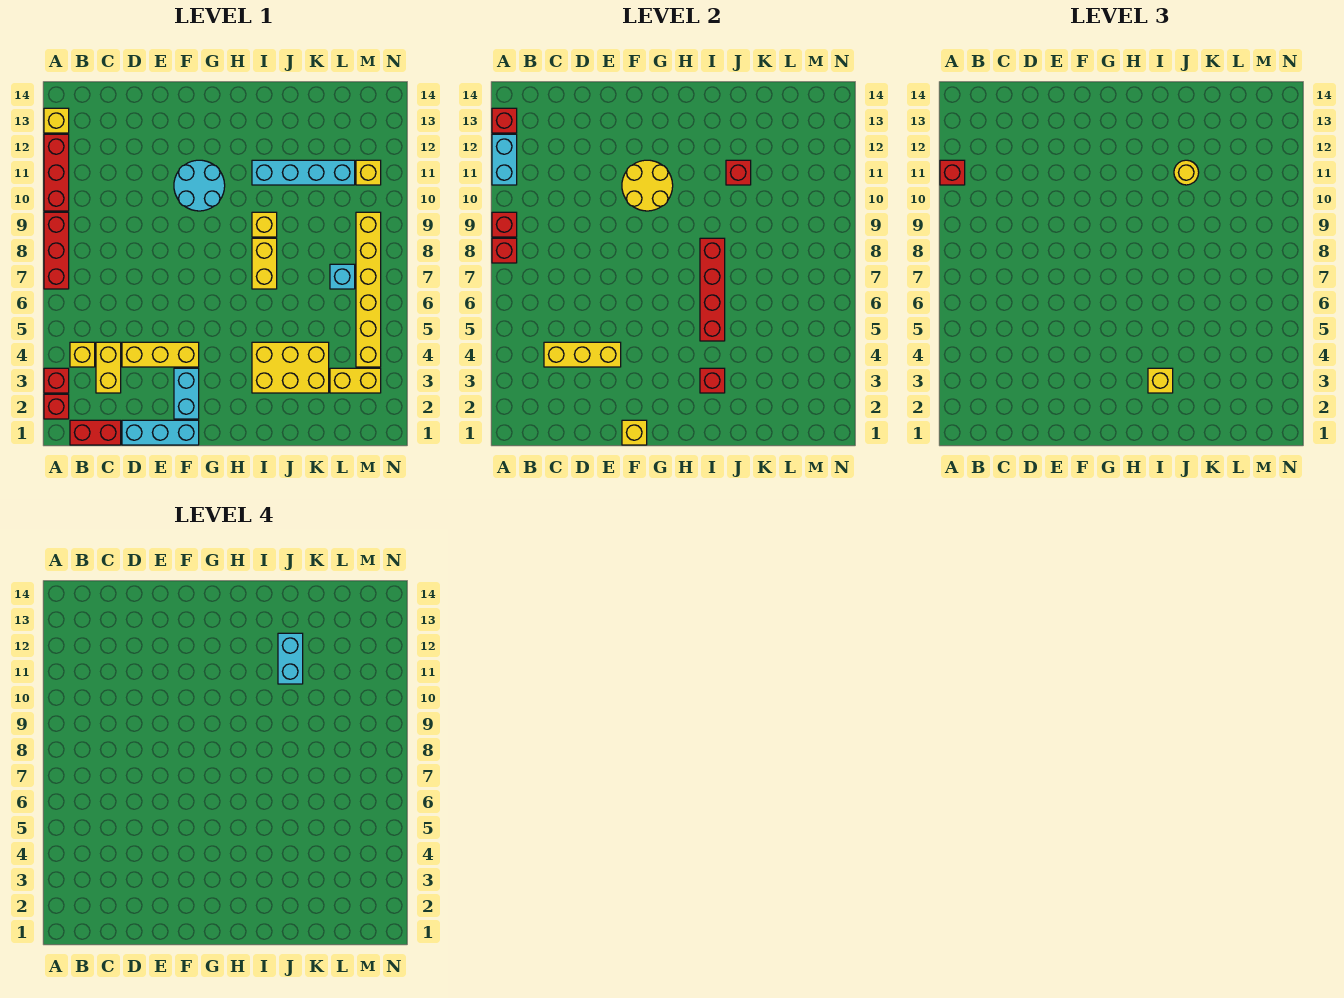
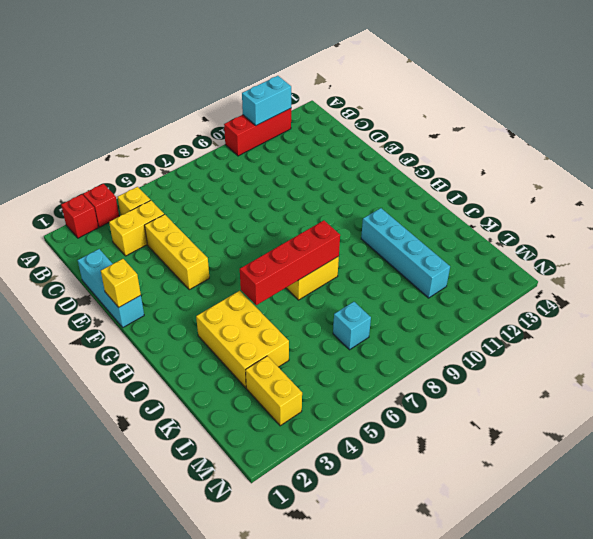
none -> red 1x3 brick [44,212,69,289]
none -> yellow 1x1 brick [44,108,69,133]
none -> red 1x2 brick [70,420,121,445]
none -> cyan 1x2 brick [174,368,199,419]

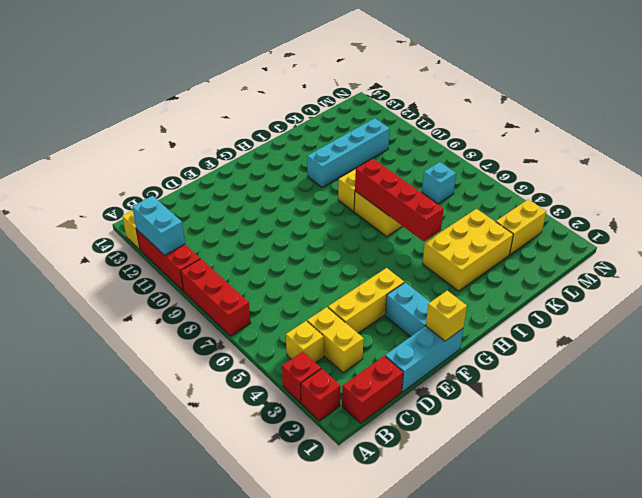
none -> cyan 2x2 round brick [174,160,225,211]
none -> yellow 1x6 brick [356,212,381,367]
none -> yellow 1x1 brick [356,160,381,185]
none -> red 1x1 brick [492,238,517,263]

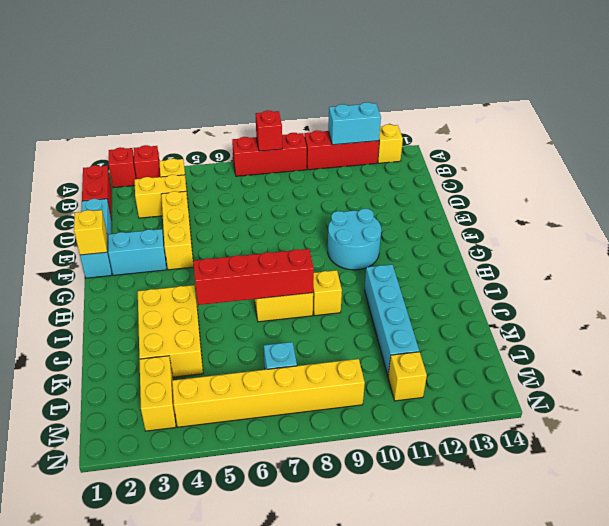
none -> red 1x1 brick [492,212,517,237]
none -> red 1x1 brick [492,108,517,133]
none -> yellow 1x3 brick [544,342,621,367]
none -> yellow 2x2 round brick [622,160,673,211]

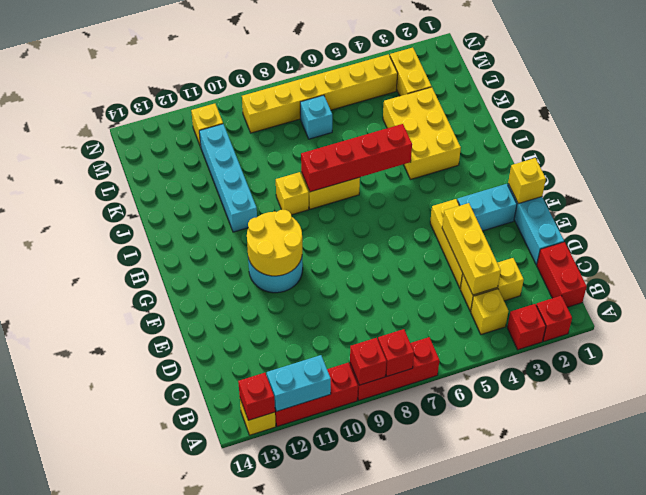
none -> red 1x1 brick [700,368,725,393]
none -> red 1x1 brick [726,160,751,185]
none -> red 1x1 brick [940,160,965,185]
none -> yellow 1x1 brick [1148,368,1173,393]

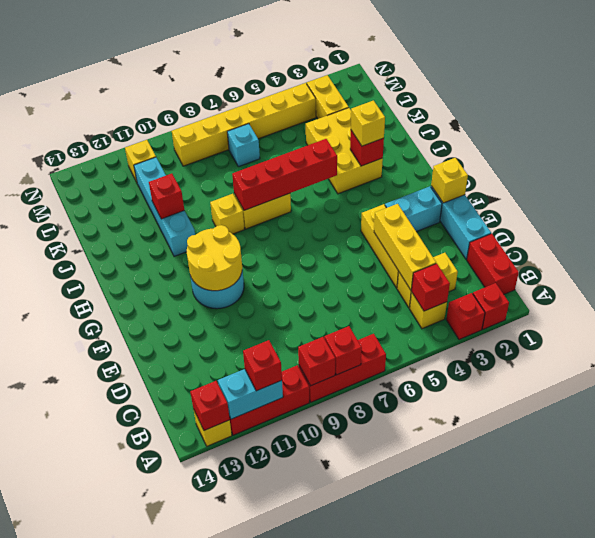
red 1x1 brick [412,264,450,311] -> none
none -> yellow 1x1 round brick [1174,160,1199,185]
none -> cyan 1x2 brick [278,633,303,684]

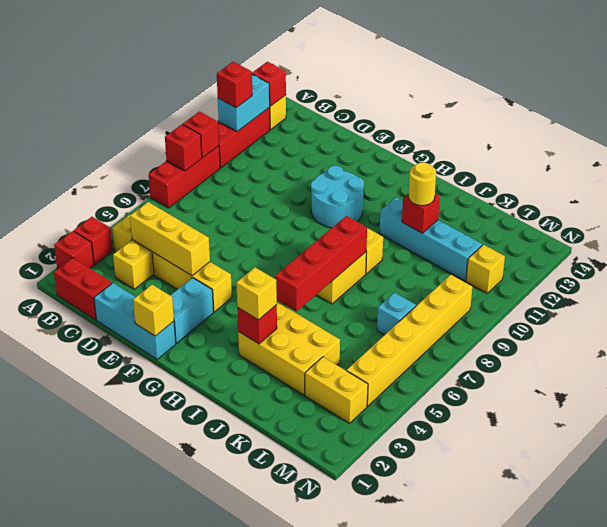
none -> yellow 2x2 round brick [622,160,673,211]
none -> cyan 1x2 brick [278,633,303,684]

